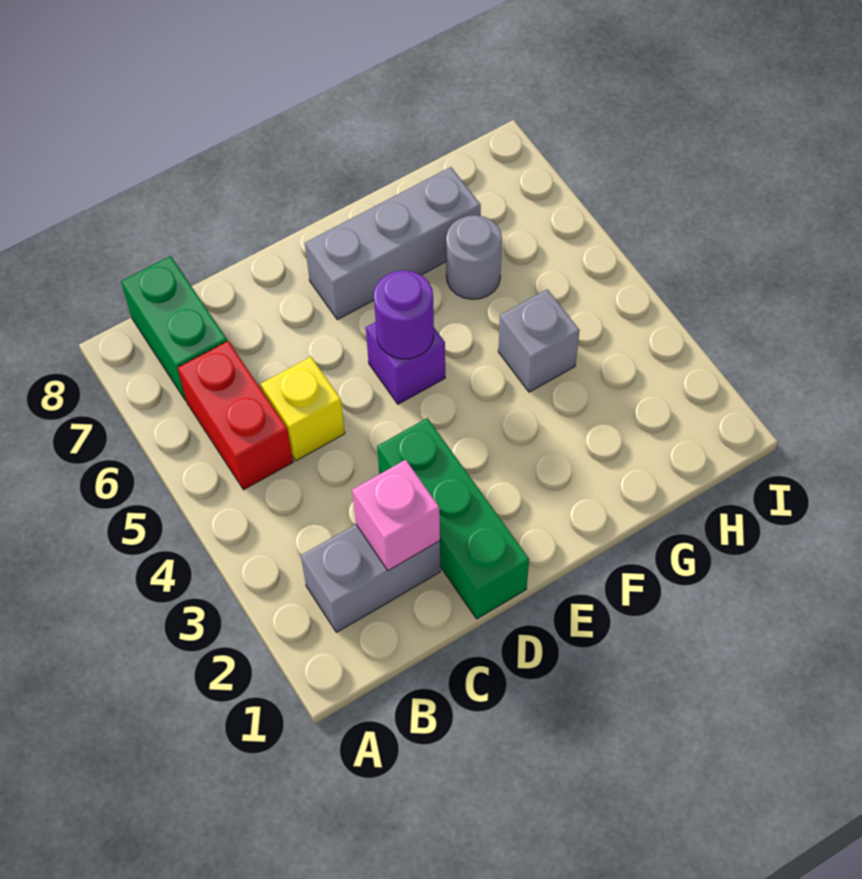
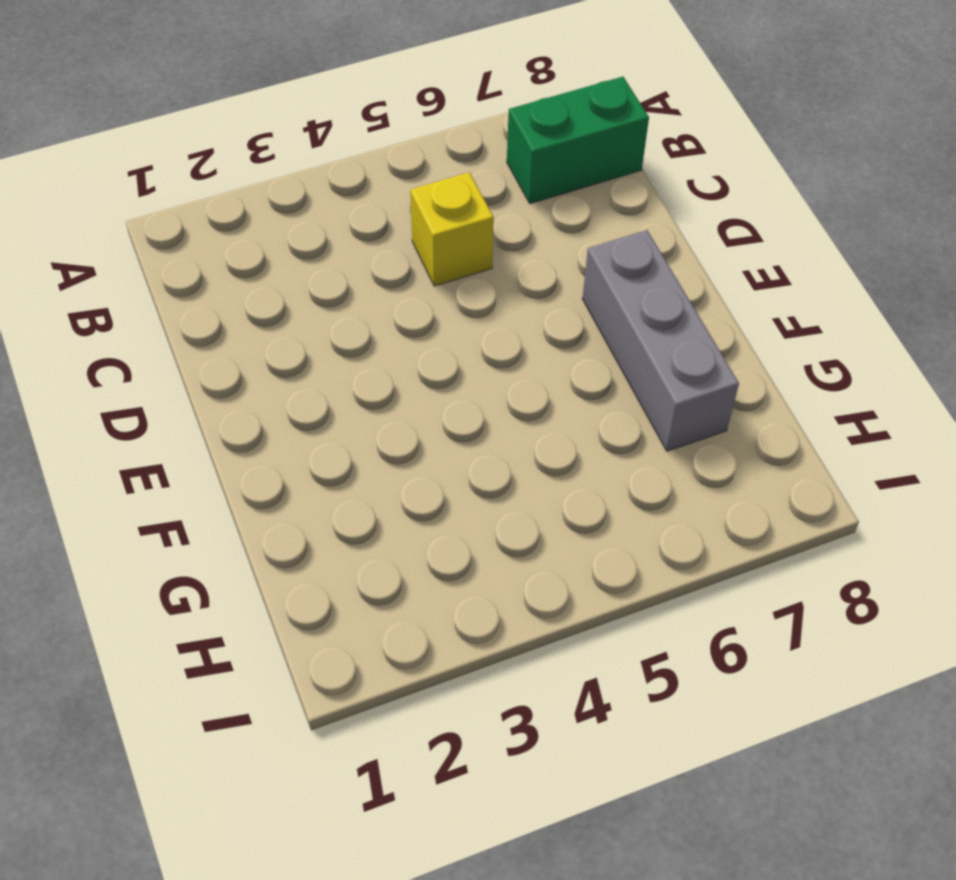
none -> grey 1x2 brick [301,524,440,632]
none -> red 1x2 brick [178,341,293,490]

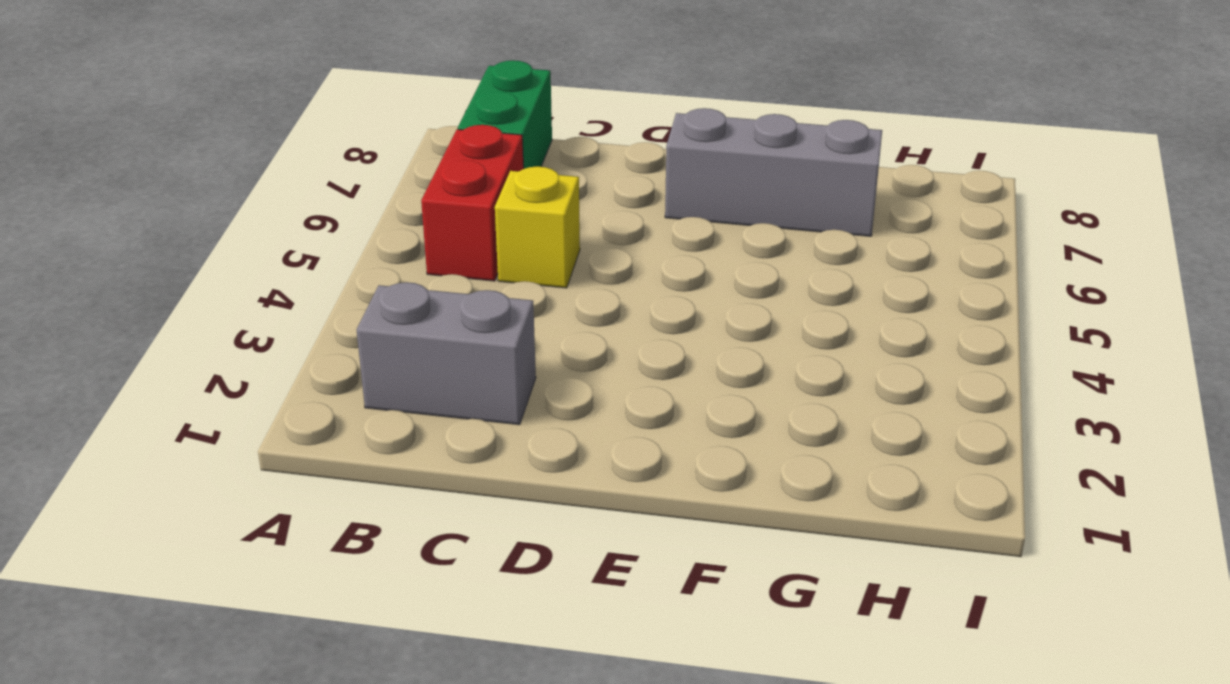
none -> green 1x3 brick [377,418,529,619]
none -> purple 1x1 brick [366,322,445,404]

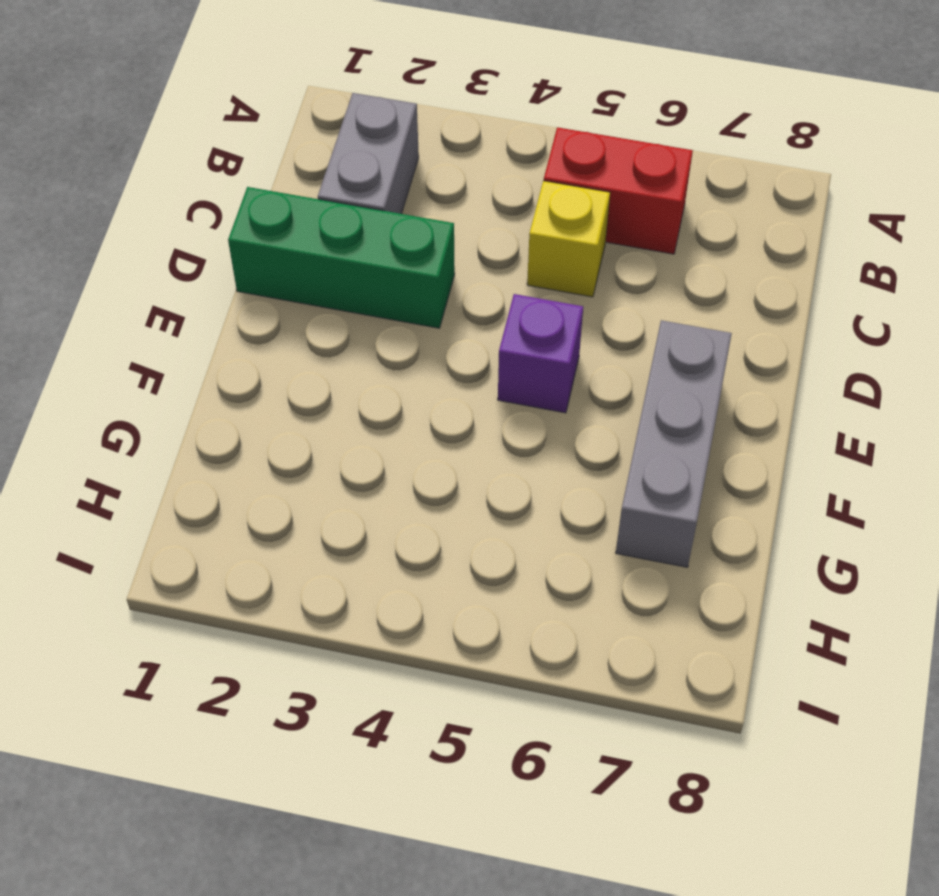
none -> green 1x2 brick [121,256,227,401]
none -> grey 1x1 brick [498,289,580,392]

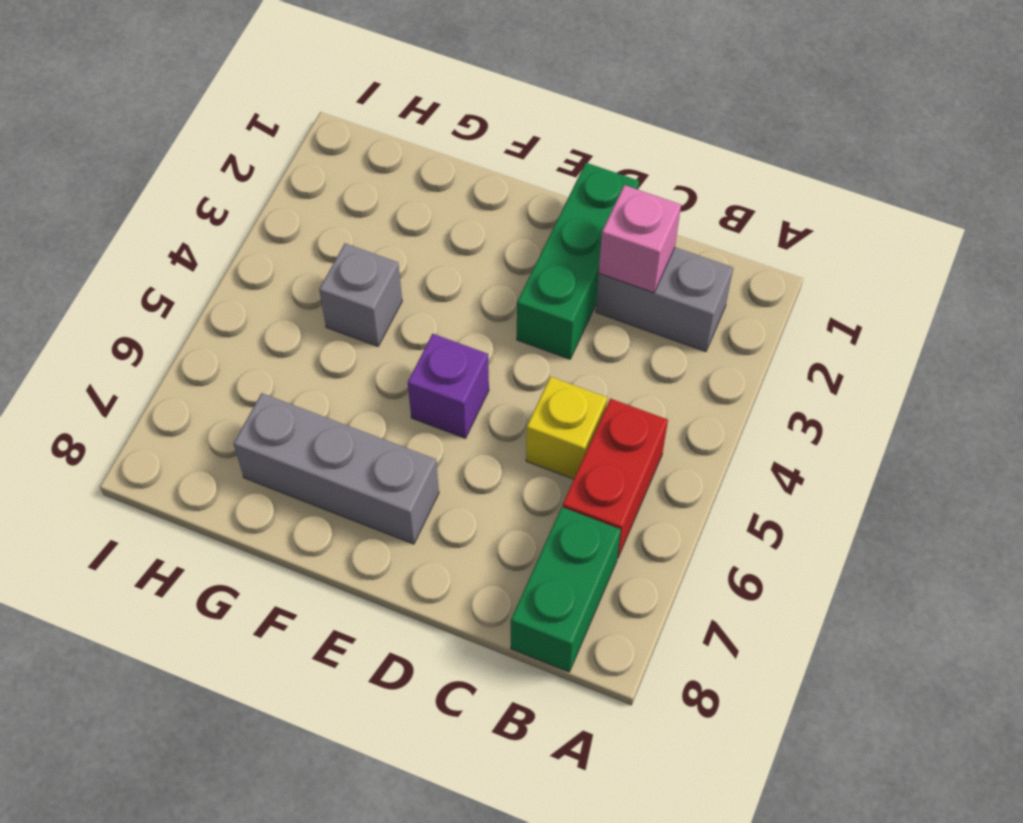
none -> grey 1x1 round brick [446,215,502,299]
none -> purple 1x1 round brick [374,270,434,359]

